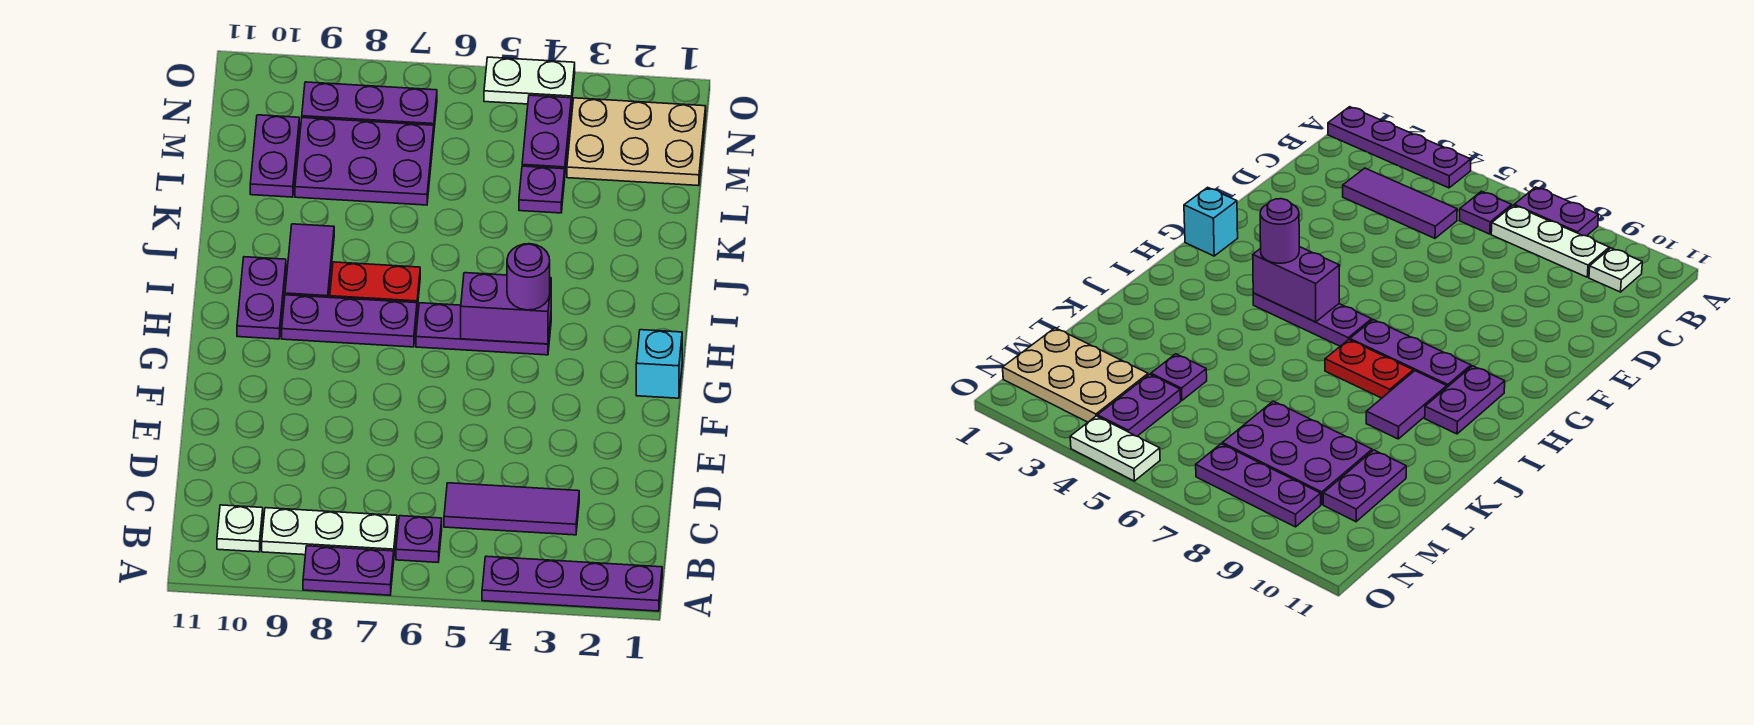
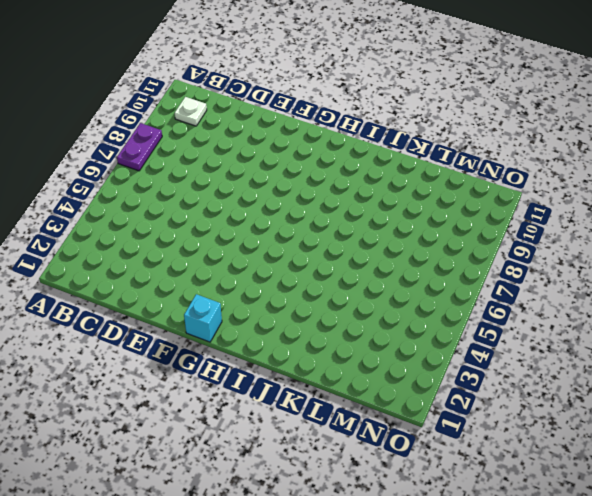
none -> purple 1x4 plate [482,556,662,611]
none -> purple 1x1 plate [396,516,442,562]
none -> white 1x3 plate [262,508,397,555]

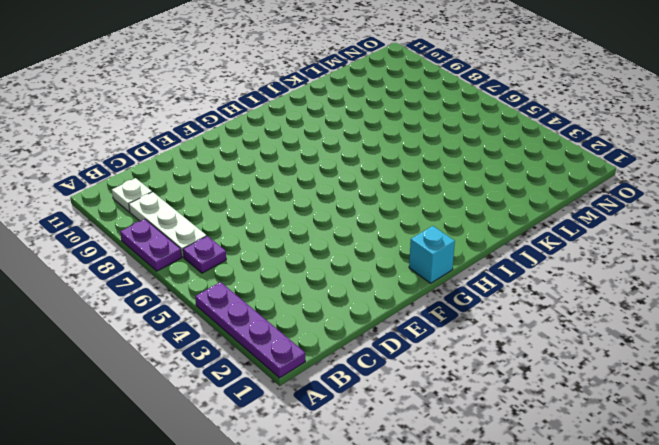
none -> purple 1x3 tile [444,483,579,535]
none -> purple 1x3 plate [416,303,551,355]
none -> purple 1x3 plate [282,295,417,347]

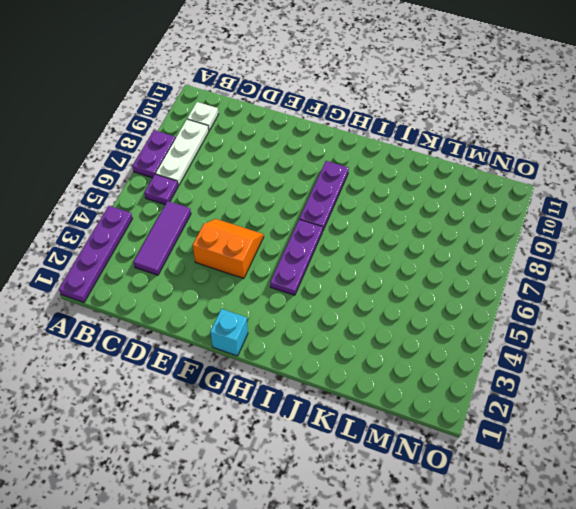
orange 2x2 slope [193,219,264,278] -> none
none -> purple 1x2 plate [237,257,286,339]
none -> red 1x2 plate [330,262,420,308]
none -> purple 1x2 tile [285,224,334,297]

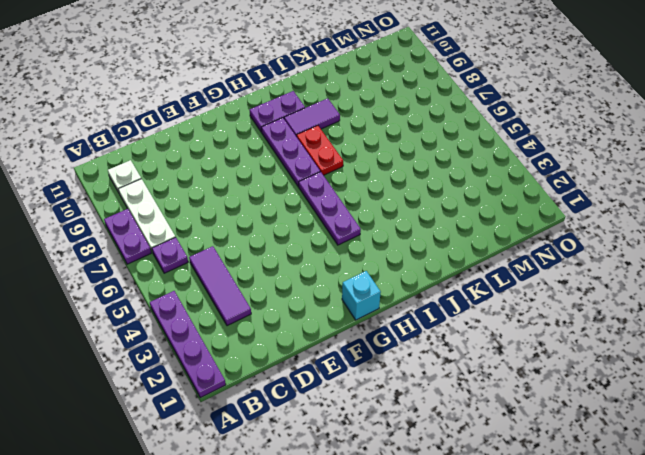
none -> purple 1x1 plate [519,166,565,213]
none -> purple 2x3 plate [295,118,434,205]
none -> purple 1x2 plate [250,115,299,197]

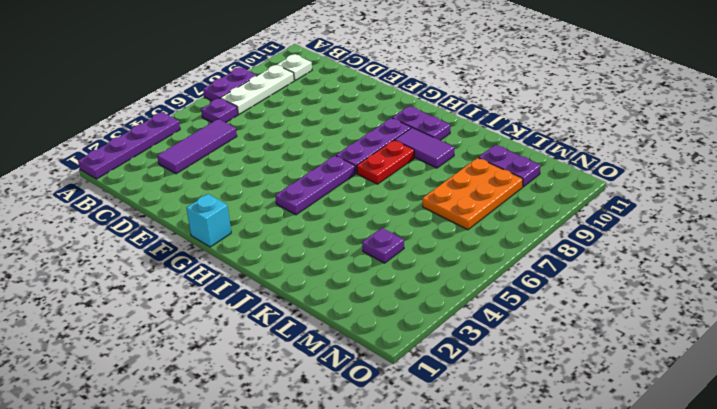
orange 2x3 plate [423,158,523,230] -> purple 2x3 plate [295,118,434,205]
none -> tan 2x3 plate [567,98,706,186]
none -> purple 1x2 plate [522,95,571,170]
none -> purple 1x3 plate [302,82,437,128]

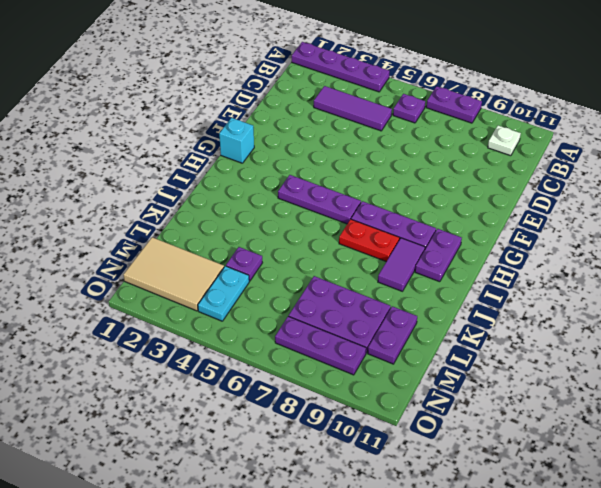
tan 2x3 tile [124,237,224,311] -> tan 2x3 plate [567,98,706,186]
cyan 1x2 plate [198,266,249,321] -> purple 1x2 plate [522,95,571,170]
none -> white 1x3 plate [262,508,397,555]
none -> white 1x2 plate [484,57,575,106]
none -> purple 1x2 brick [461,273,551,344]

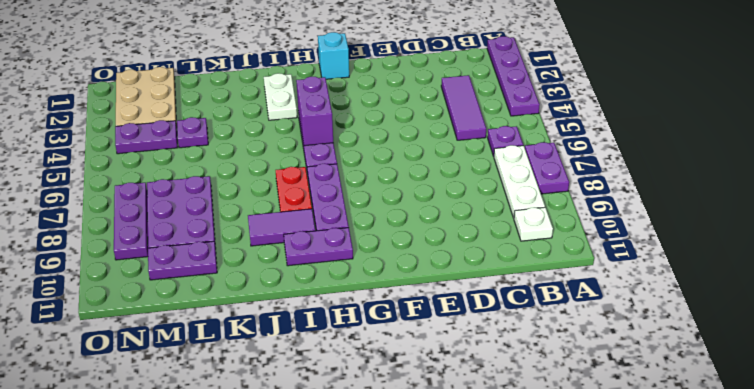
white 1x2 plate [264,73,297,120] -> white 1x2 plate moved to [484,57,575,106]
none -> purple 1x1 round brick [507,244,550,310]

